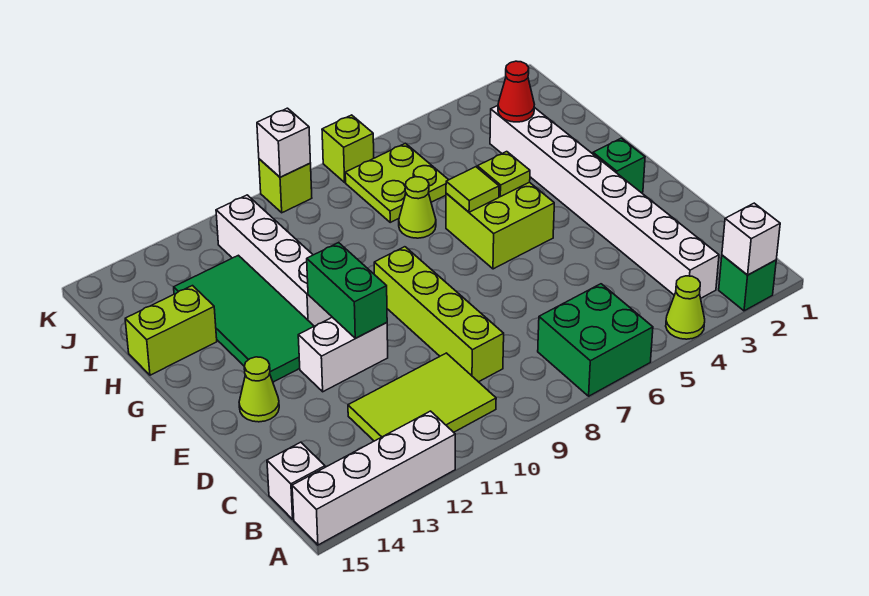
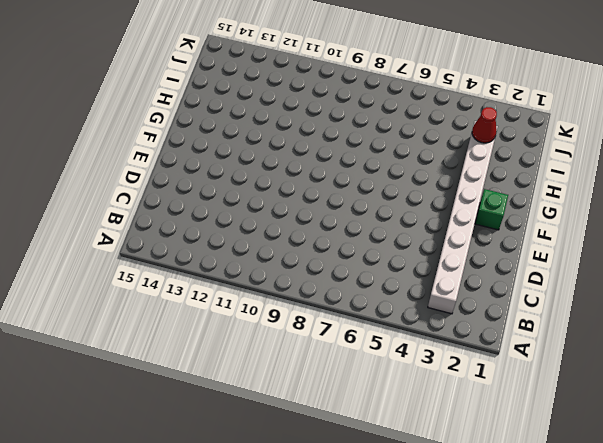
none -> green 1x1 brick [719,255,776,311]
none -> lime 1x1 cone [666,276,705,339]
none -> green 2x2 brick [538,284,653,396]

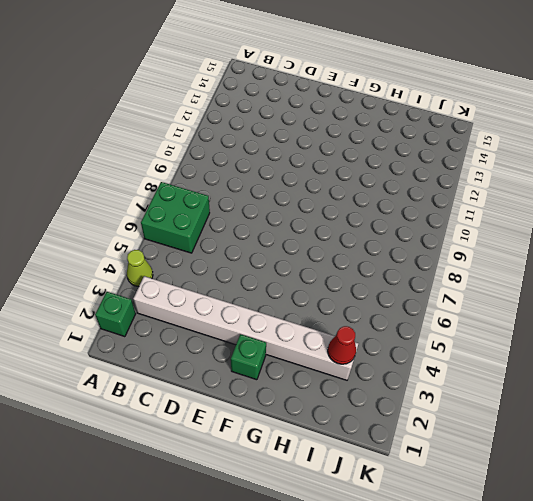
none -> white 1x4 brick [292,411,455,545]
none -> lime 2x3 tile [348,353,496,441]
none -> white 1x1 brick [267,442,325,519]

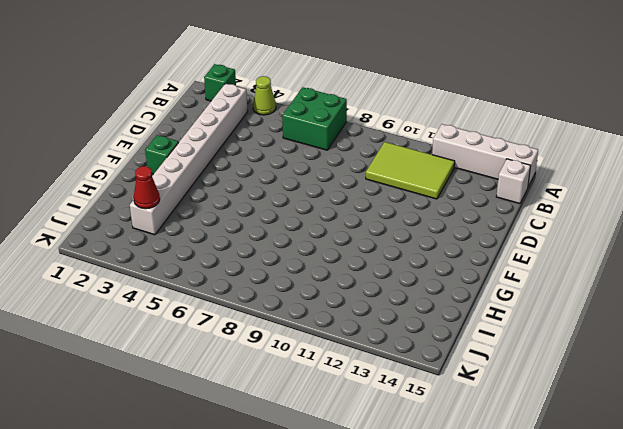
none -> lime 1x4 brick [374,247,504,382]
none -> white 1x2 brick [298,317,388,392]
none -> lime 1x1 cone [239,357,279,422]

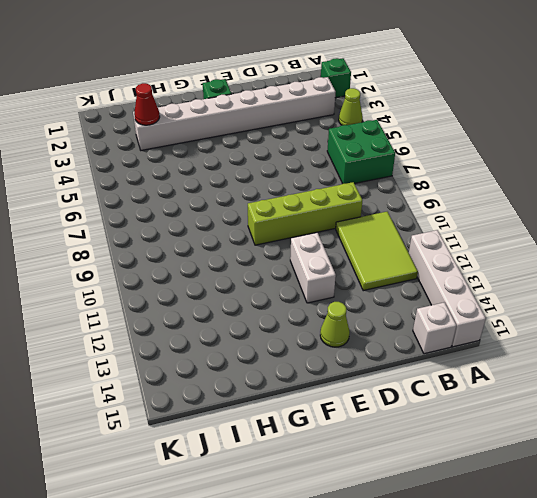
none -> lime 2x2 brick [446,182,554,269]
none -> green 2x4 tile [174,255,314,382]
none -> white 1x4 brick [216,195,332,326]

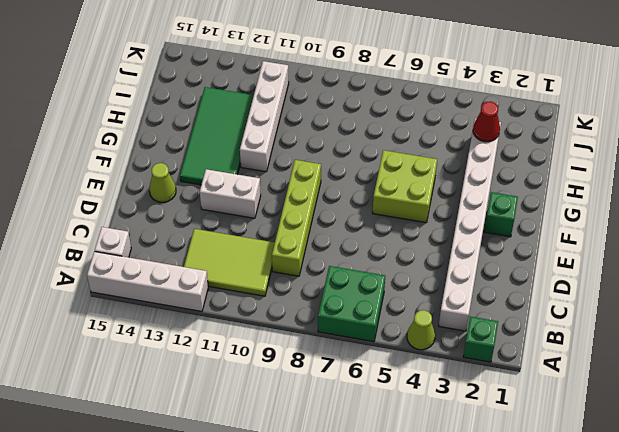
none -> lime 1x1 cone [399,177,436,238]
none -> lime 1x2 brick [125,286,217,375]
none -> lime 2x2 plate [345,143,448,222]

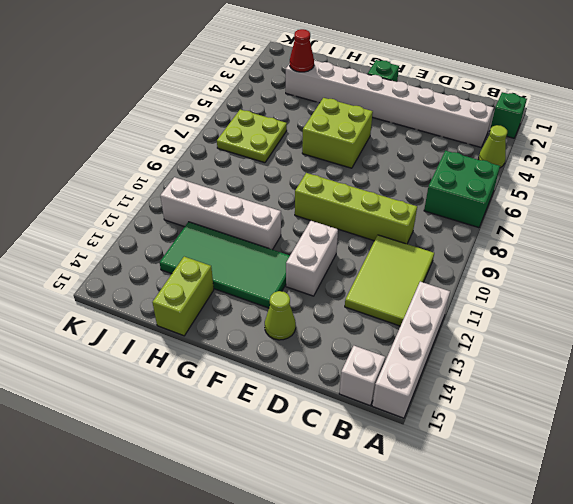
none -> lime 1x1 cone [399,177,436,238]
none -> lime 1x1 brick [322,115,374,182]
none -> lime 1x1 brick [259,159,312,213]

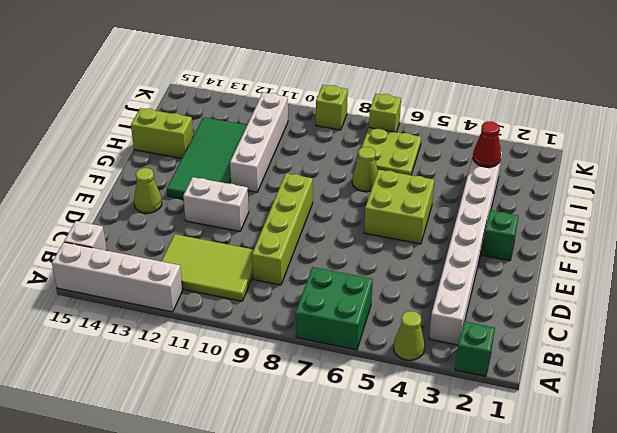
none -> white 1x1 brick [722,203,780,275]
none -> green 1x2 brick [307,243,387,338]
none -> lime 1x1 plate [477,152,530,197]

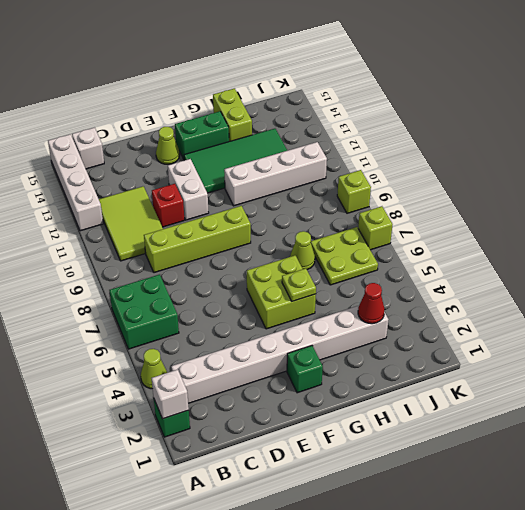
red 1x1 brick [152,184,184,227] -> none
green 1x2 brick [175,111,229,159] -> green 1x2 brick moved to [307,243,387,338]
none -> lime 1x1 tile [446,167,499,212]
none -> white 1x1 brick [257,108,310,177]

